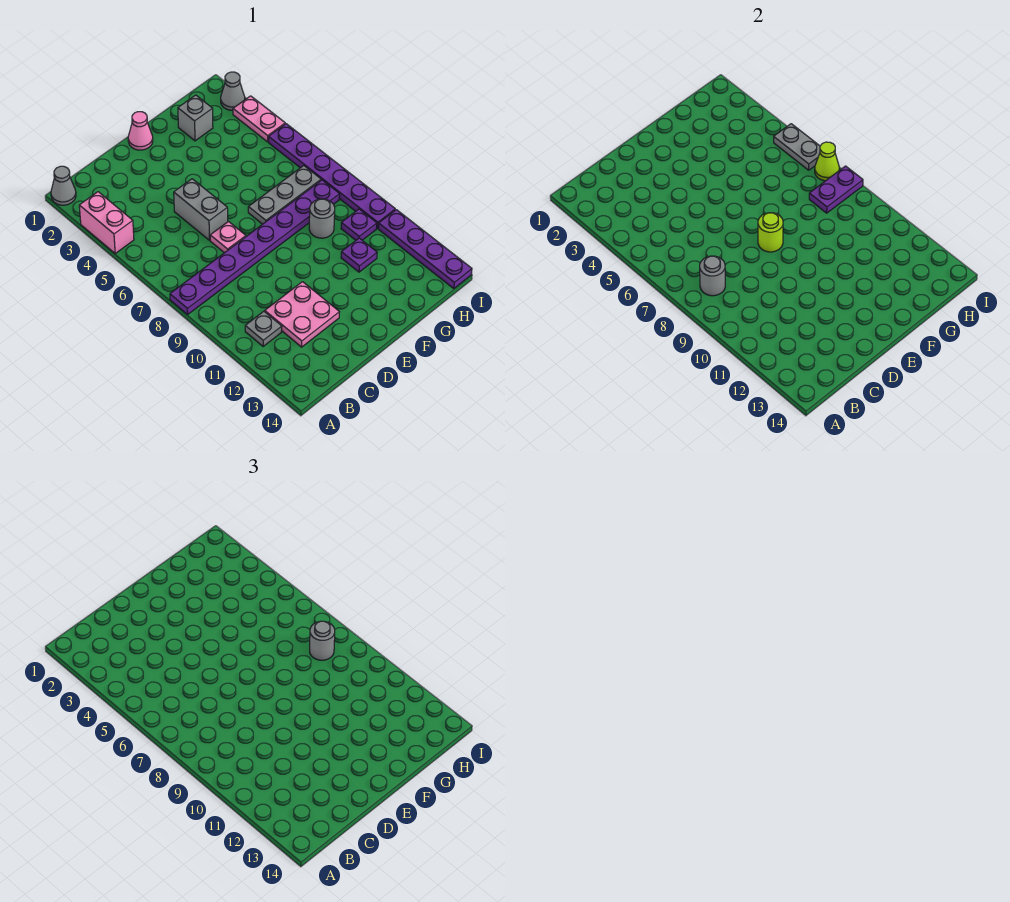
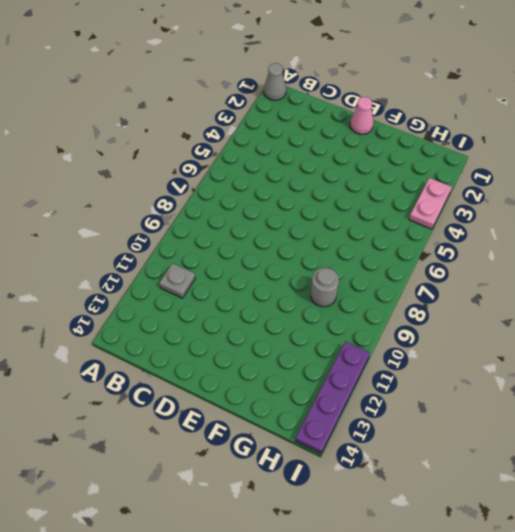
none -> pink 1x2 brick [79,192,134,253]
none -> purple 1x8 plate [170,180,340,314]
none -> pink 2x2 plate [265,282,339,347]

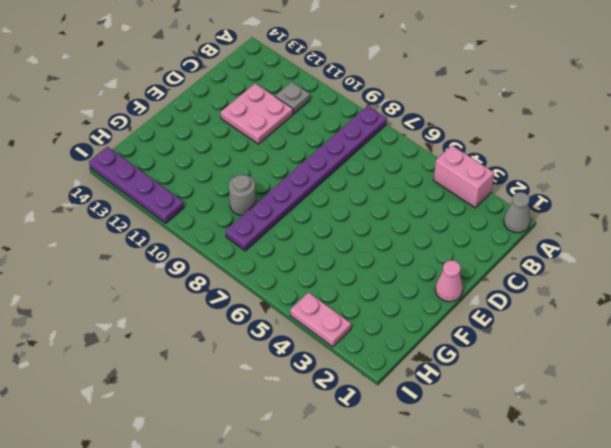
none -> grey 1x2 brick [174,179,228,240]
none -> pink 1x1 plate [210,222,246,253]
none -> grey 1x3 plate [248,166,321,224]

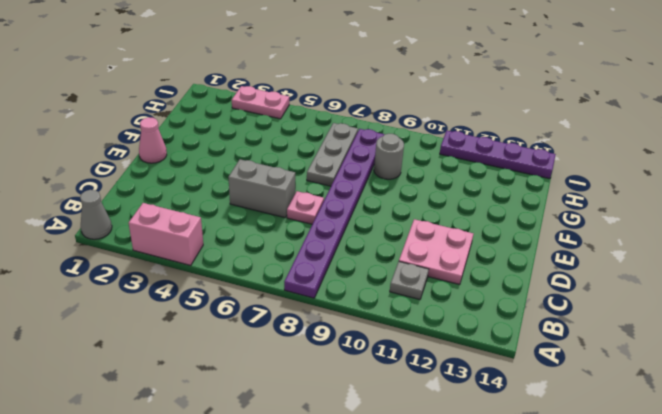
none -> grey 1x1 brick [178,95,213,141]
none -> purple 1x1 plate [341,238,377,272]
none -> purple 1x1 plate [341,209,377,240]

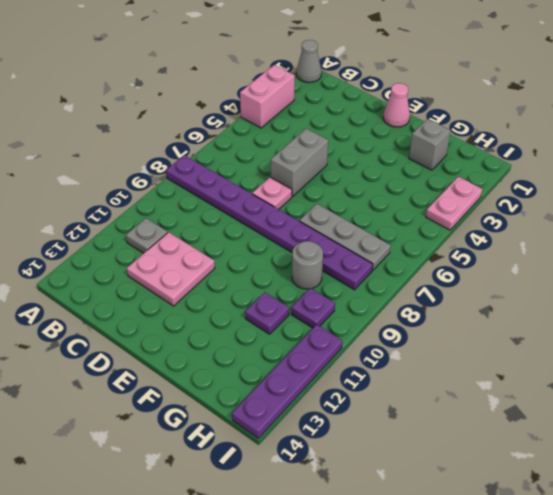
none -> grey 1x1 cone [221,72,245,110]
none -> purple 1x6 plate [269,124,395,228]
none -> grey 1x1 round brick [700,256,725,296]

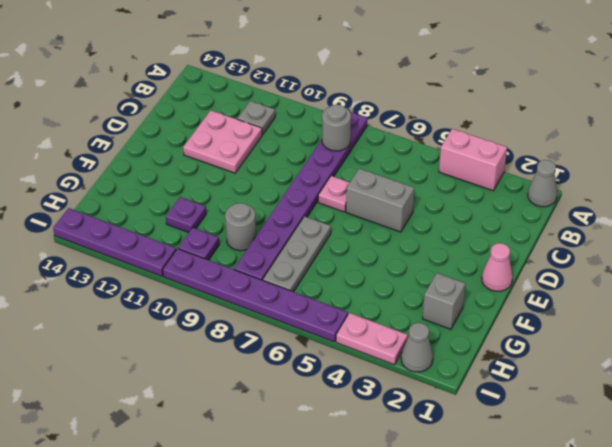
none -> lime 1x1 round brick [758,213,783,252]
none -> purple 1x2 plate [809,166,863,213]
none -> grey 1x2 plate [774,124,820,170]

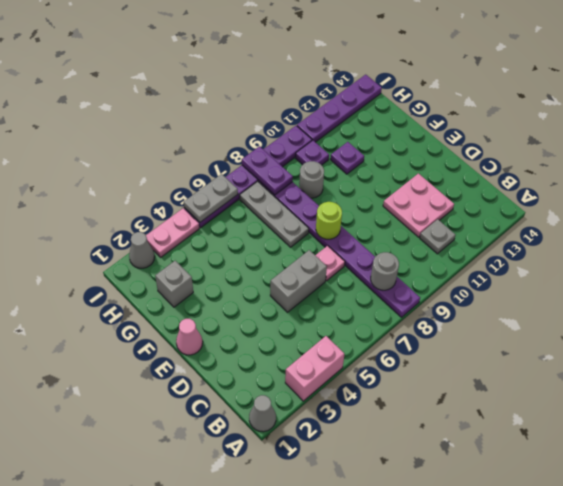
none -> lime 1x1 cone [815,142,839,181]
none -> grey 1x1 round brick [310,621,335,660]

